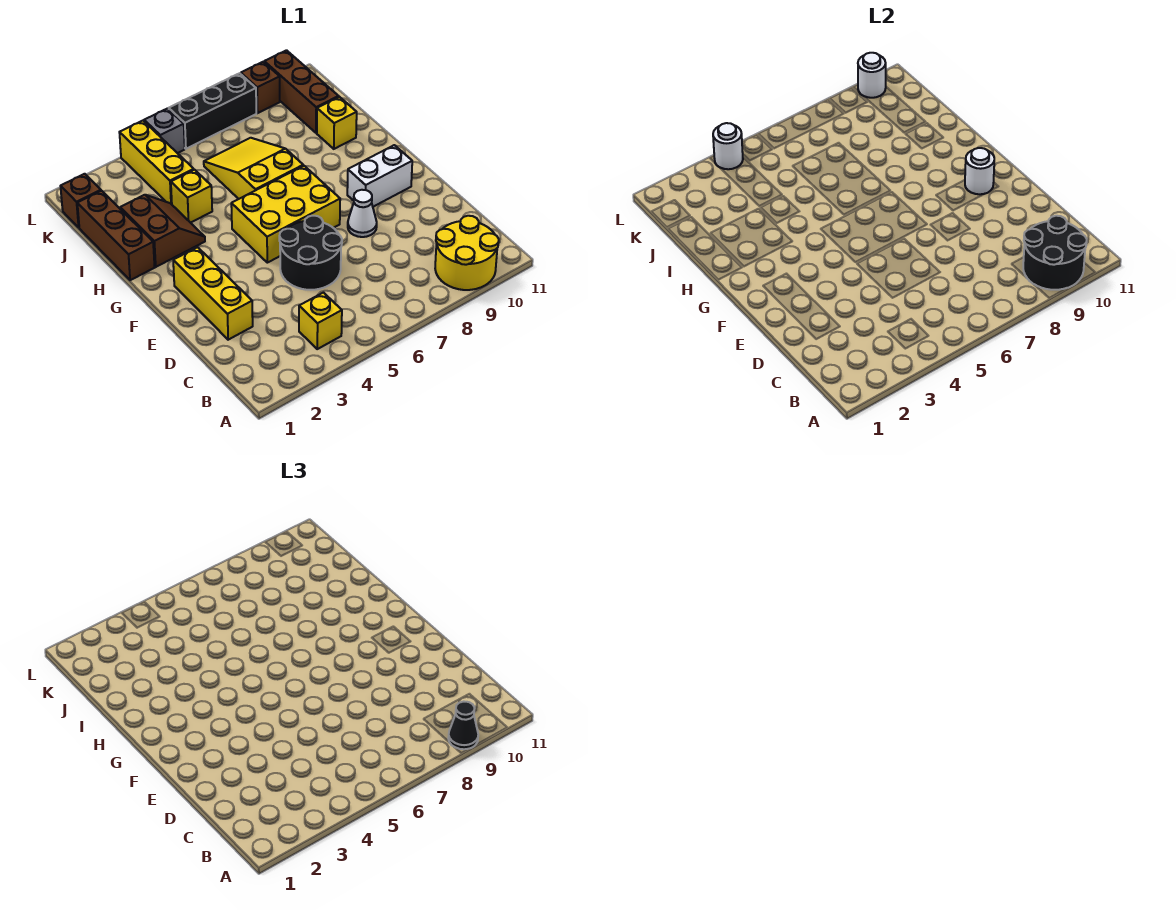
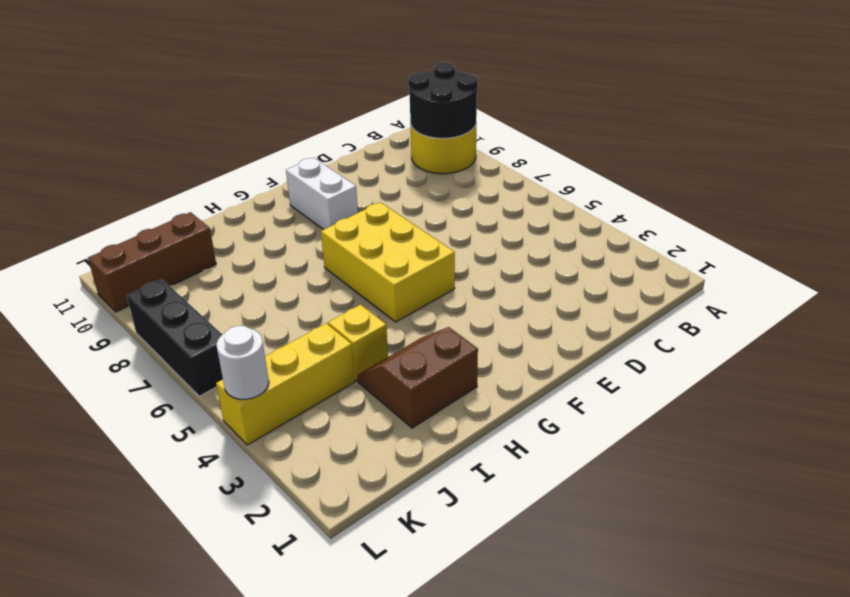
none -> yellow 1x1 brick [299,293,342,349]
none -> yellow 1x3 brick [173,247,253,340]
none -> black 2x2 round brick [279,216,342,290]

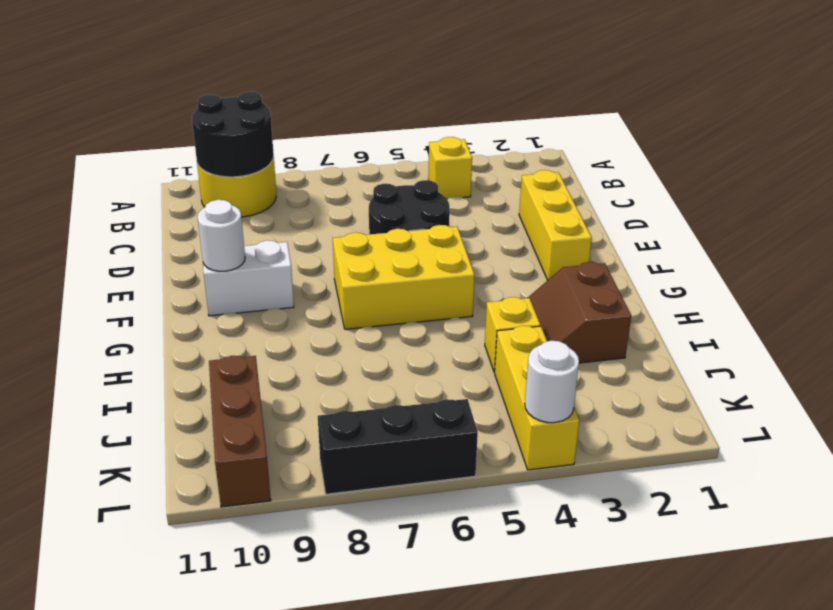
none -> white 1x1 cone [348,190,377,237]
none -> brown 1x3 brick [77,191,155,280]
none -> yellow 2x3 slope [204,138,303,199]

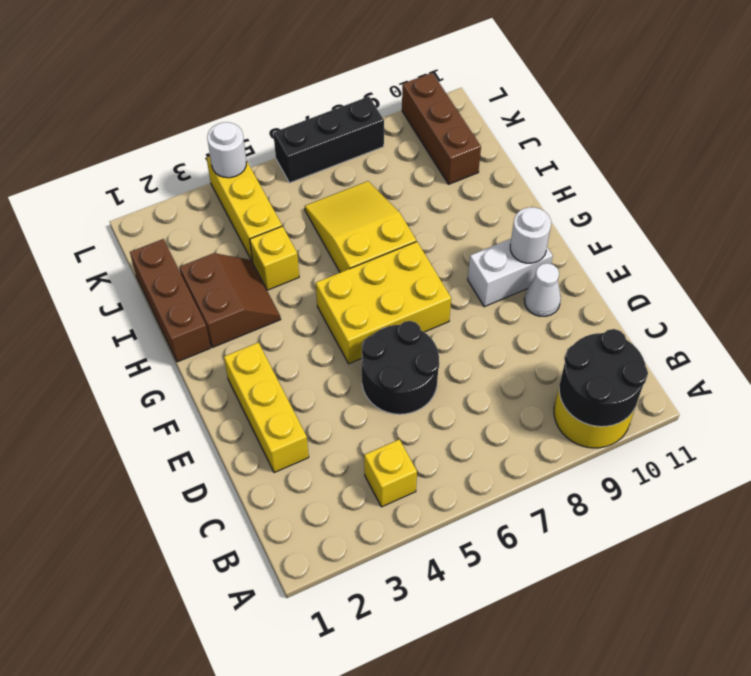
white 1x1 cone [524,263,561,316] -> white 1x1 cone moved to [348,190,377,237]
none -> yellow 1x1 brick [317,97,357,149]
none -> brown 1x1 brick [61,174,101,227]
none -> grey 1x1 brick [144,109,185,153]

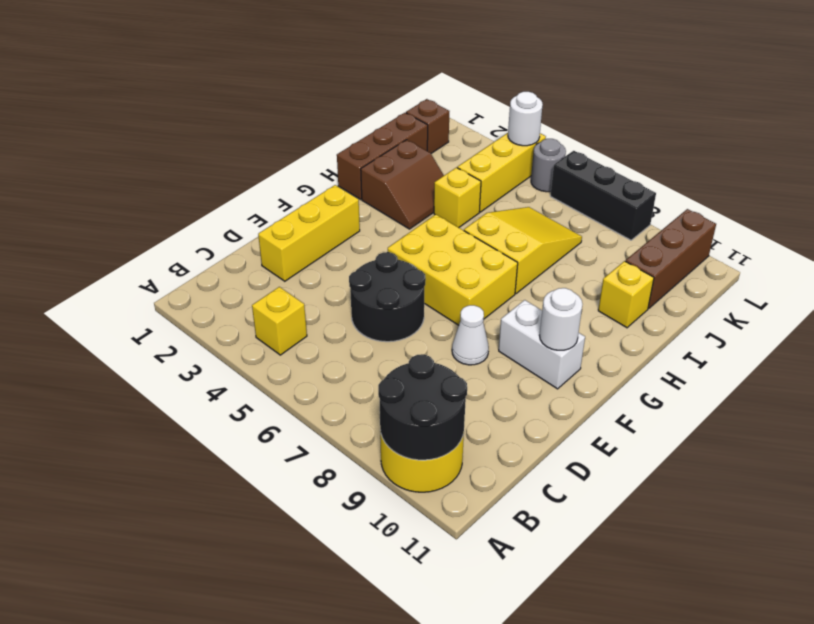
grey 1x1 round brick [531,139,566,192] -> grey 1x1 brick [144,109,185,153]
none -> brown 1x1 brick [241,62,280,113]
none -> white 1x1 round brick [858,53,886,98]
none -> black 1x1 cone [448,702,478,749]

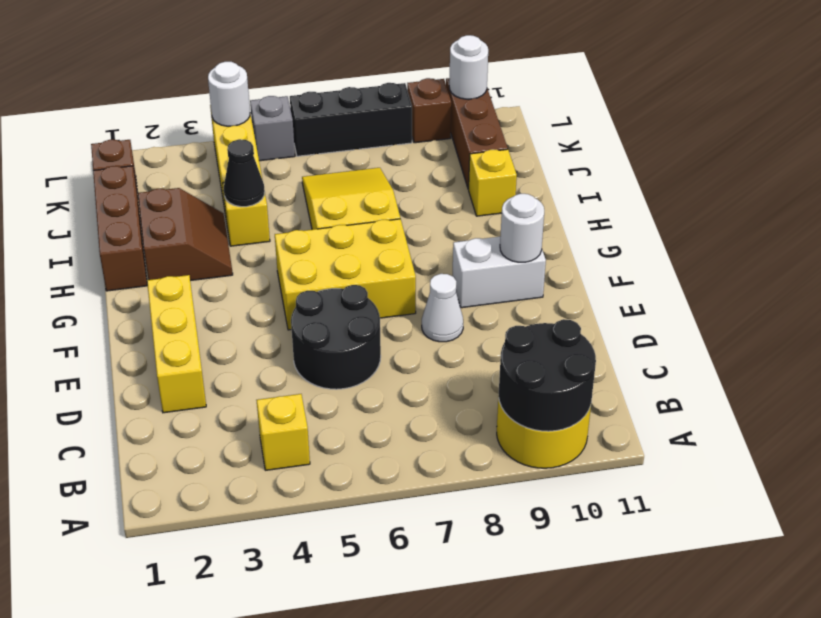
black 1x1 cone [224,139,265,207] -> black 1x1 cone moved to [448,702,478,749]

